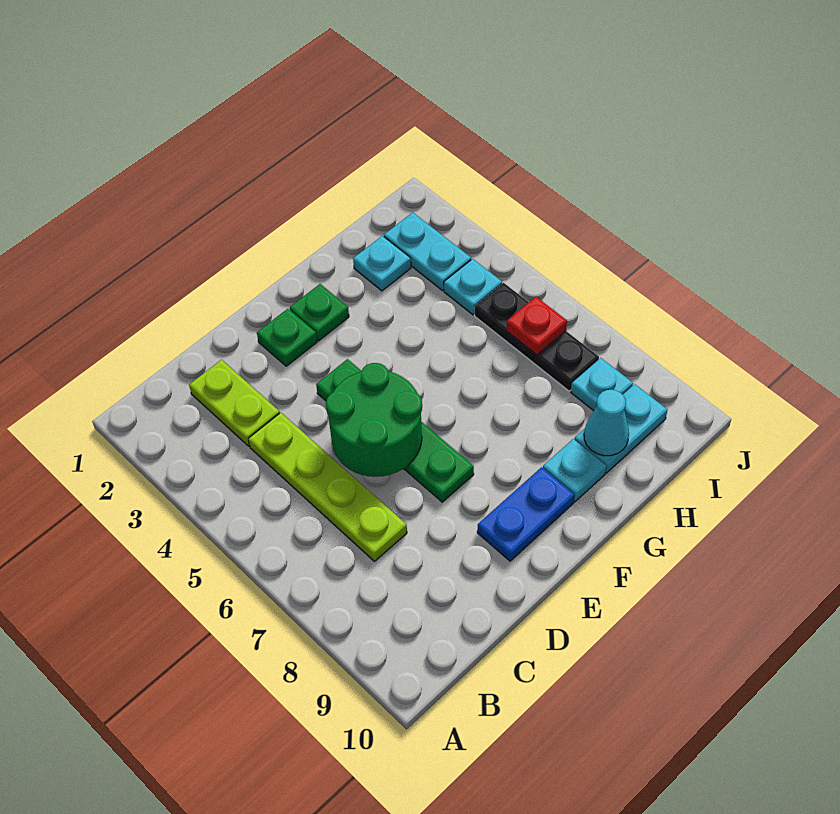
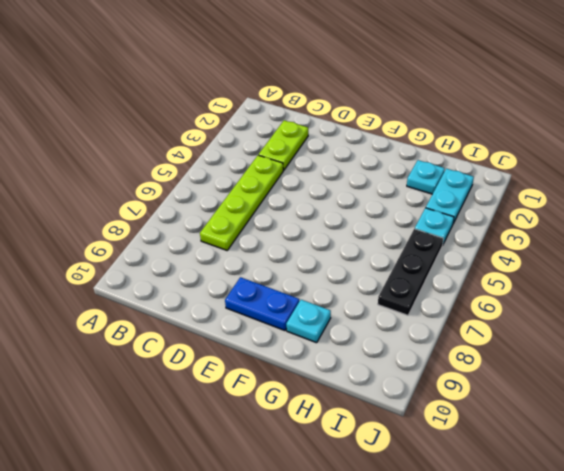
none -> green 1x1 plate [257,309,317,366]
none -> green 1x4 plate [316,359,474,502]
none -> green 1x1 plate [290,284,349,341]

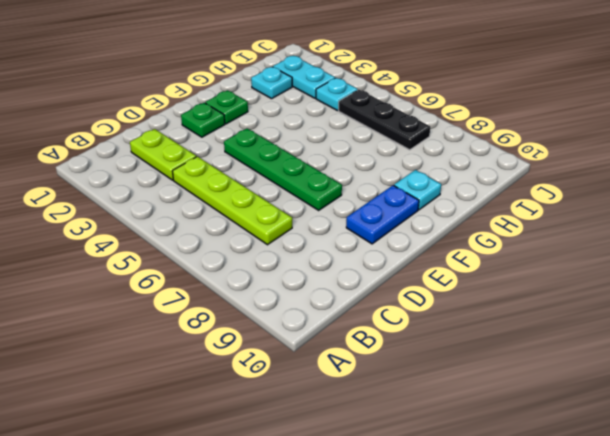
none -> cyan 1x2 plate [575,384,668,473]
none -> cyan 1x1 plate [571,358,633,411]
none -> green 2x2 round brick [326,363,422,477]

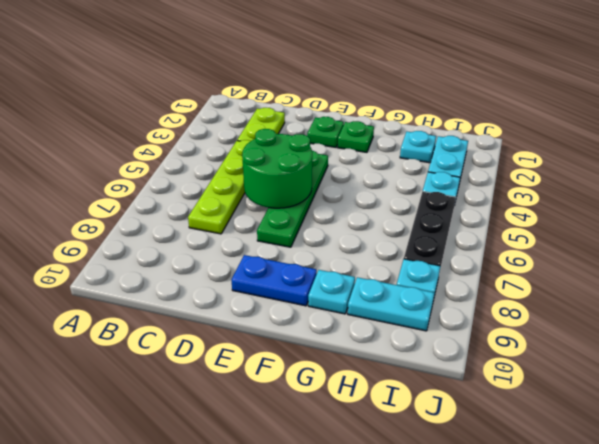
none -> cyan 1x1 cone [584,390,629,456]
none -> red 1x1 plate [506,297,567,355]

